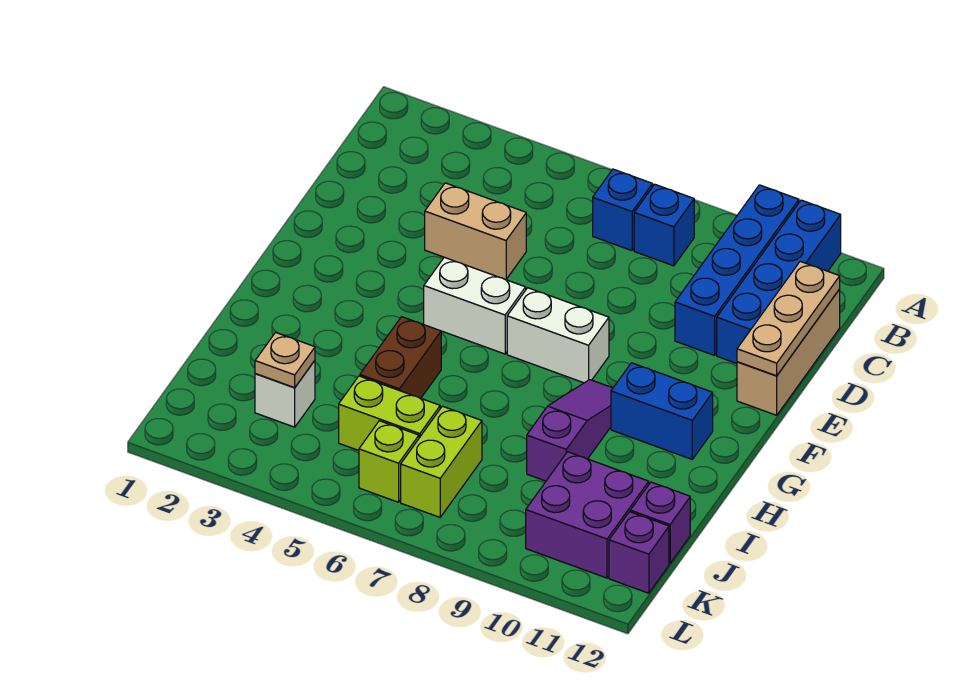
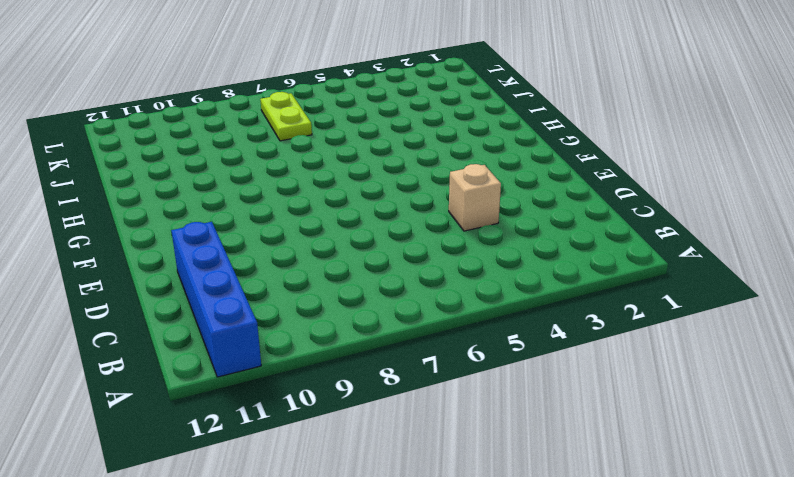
tan 1x1 brick [449,164,501,231] -> tan 1x2 brick [425,183,526,280]
lime 1x2 plate [260,92,312,141] -> lime 1x2 brick [401,406,482,517]
none -> blue 1x4 brick [675,185,799,355]
none -> blue 1x1 brick [593,169,653,251]
none -> blue 1x1 brick [634,184,694,266]

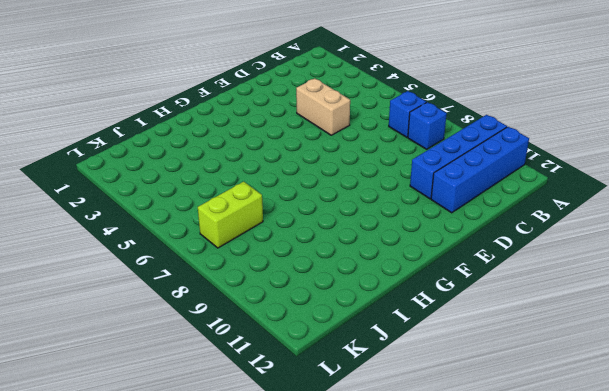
none -> tan 1x3 brick [737,289,840,415]
none -> white 1x2 brick [424,257,526,354]
none -> white 1x2 brick [507,288,609,383]

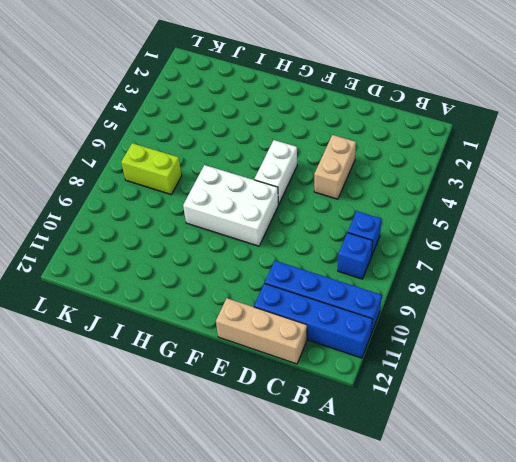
white 2x3 brick [183,165,278,246] -> white 1x2 brick [507,288,609,383]
none -> purple 1x3 slope [527,380,613,481]
none -> blue 1x2 brick [611,363,713,459]
none -> brown 1x2 brick [360,317,441,398]

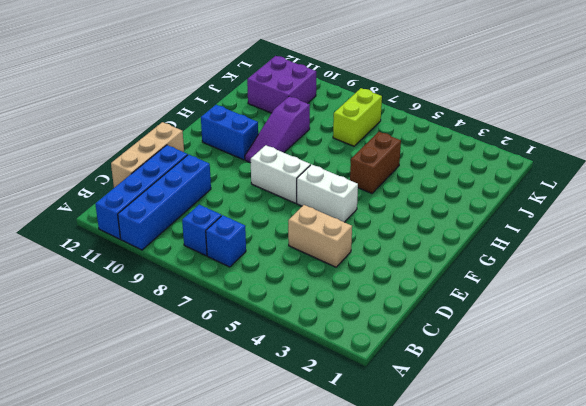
none -> white 1x1 brick [255,361,315,427]
none -> lime 1x2 brick [339,376,440,450]
none -> purple 1x1 brick [630,482,690,564]

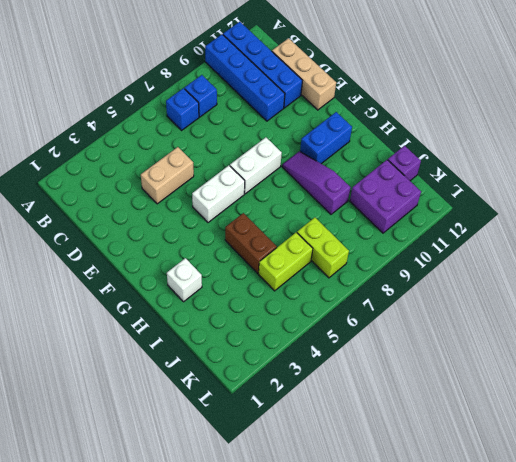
white 1x1 brick [167,258,202,302] -> white 1x1 brick moved to [255,361,315,427]
none -> lime 1x1 brick [359,421,419,502]
none -> purple 1x1 brick [609,512,669,593]
none -> tan 1x3 plate [737,261,840,376]

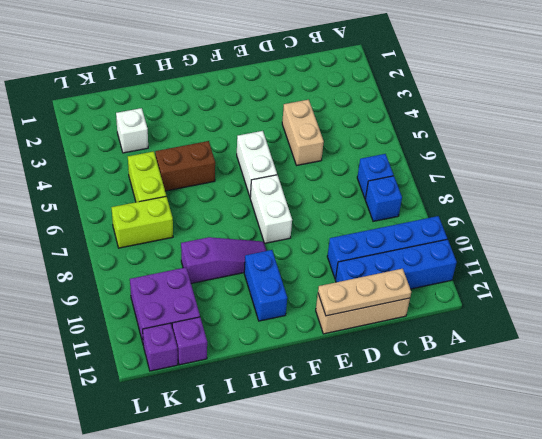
none -> lime 1x1 brick [359,421,419,502]
none -> tan 1x1 plate [255,333,315,388]

